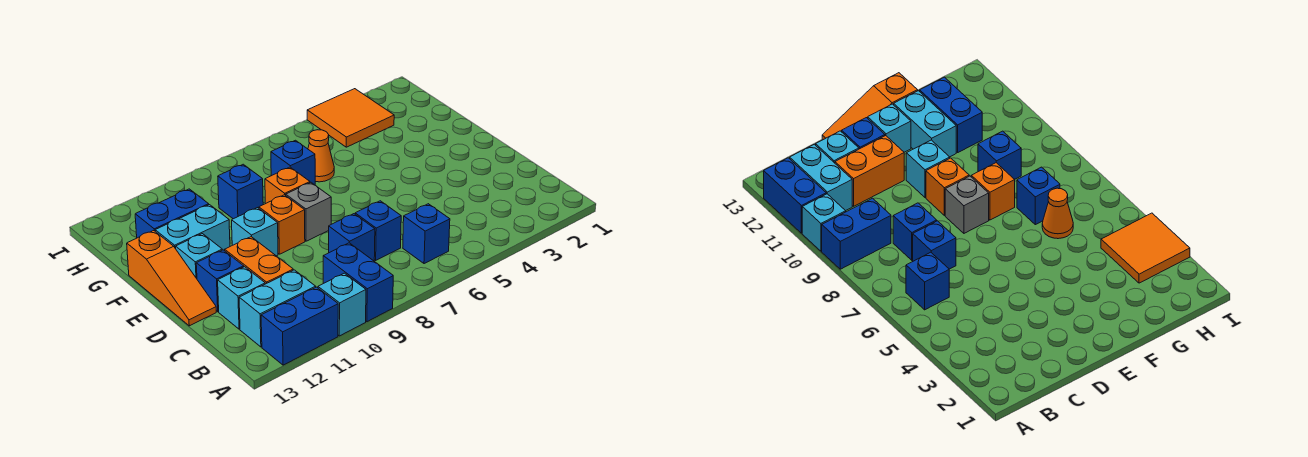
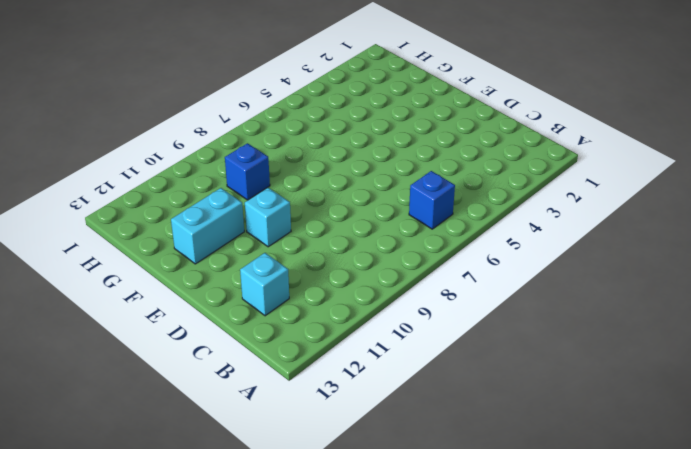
none -> blue 1x2 brick [323,243,393,322]
none -> cyan 1x1 brick [318,273,366,336]
none -> blue 1x2 brick [261,287,338,365]

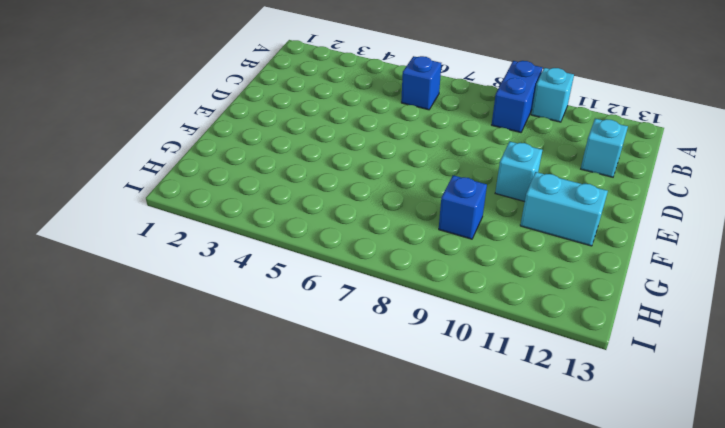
none -> blue 1x2 brick [261,287,338,365]
none -> cyan 1x2 brick [239,270,316,347]
none -> blue 1x1 brick [355,201,401,260]

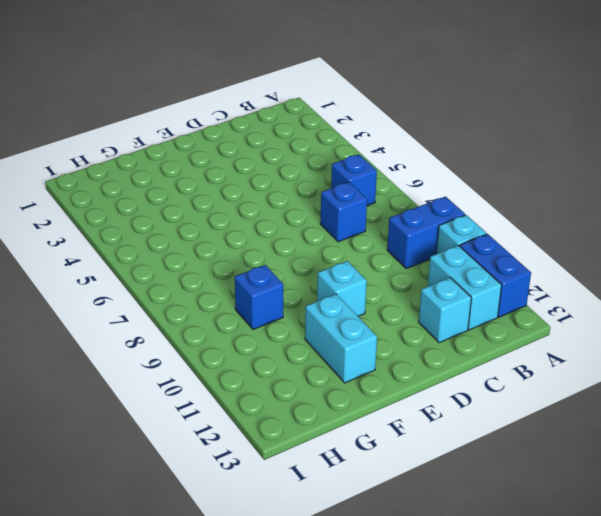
none -> blue 1x1 brick [329,214,375,261]
none -> orange 1x2 brick [225,237,293,284]
none -> blue 1x1 brick [196,250,244,312]

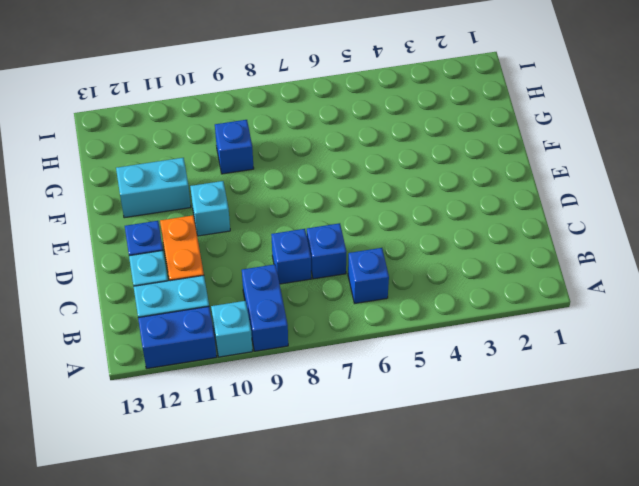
none -> orange 1x3 slope [127,231,216,326]
none -> grey 1x1 brick [286,183,331,241]
none -> orange 1x1 brick [259,195,305,254]

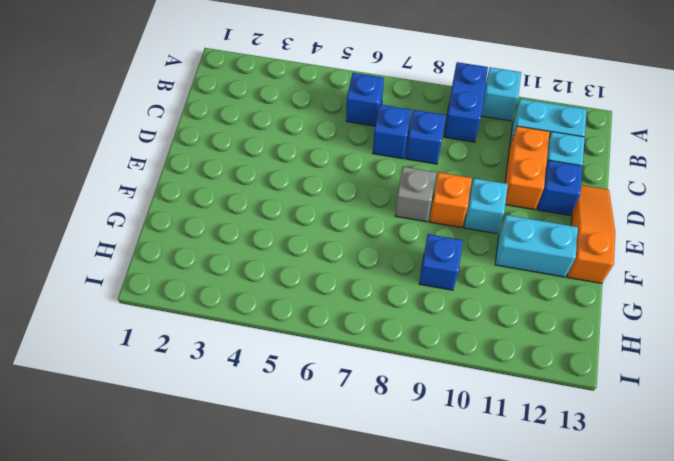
none -> blue 1x2 brick [261,287,338,365]
none -> cyan 1x1 brick [176,234,222,279]
none -> orange 1x1 brick [265,167,310,204]

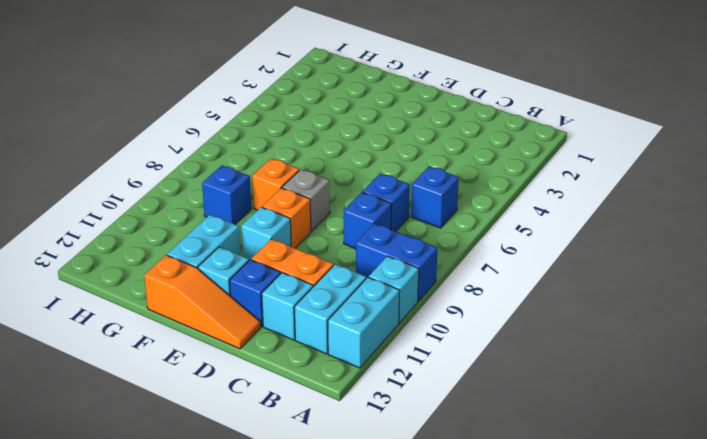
cyan 1x2 brick [328,277,400,368] -> blue 1x2 brick [261,287,338,365]
none -> orange 1x1 cone [308,130,334,182]
none -> blue 1x1 brick [271,140,315,185]
none -> blue 1x2 brick [135,189,209,238]

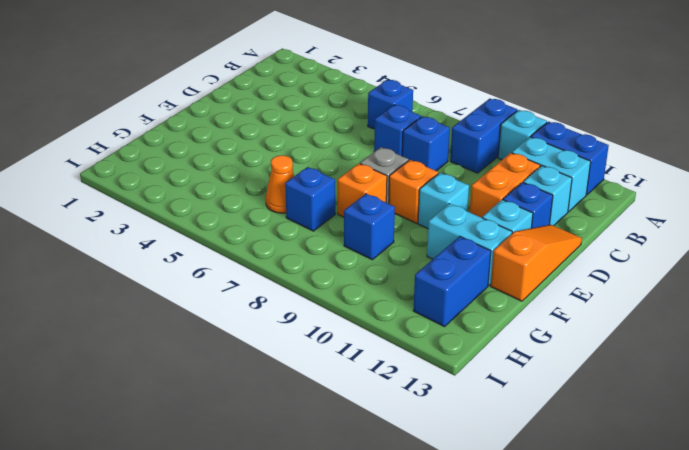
blue 1x2 brick [413,236,491,327] -> blue 1x2 brick turned to [135,189,209,238]
none -> orange 2x2 tile [307,89,394,147]

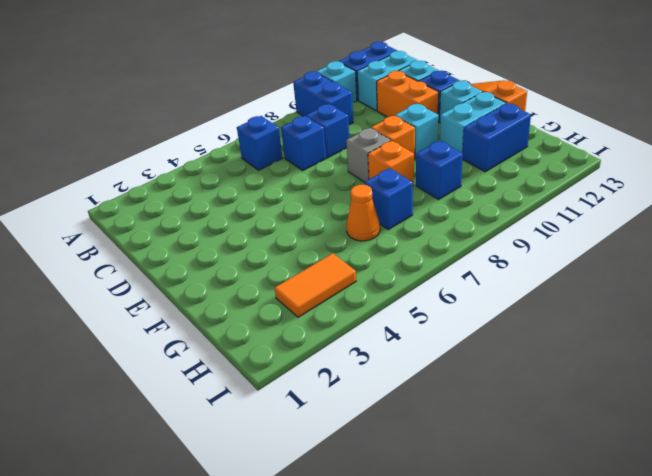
orange 1x2 tile [275,253,356,317] -> orange 2x2 tile [307,89,394,147]

